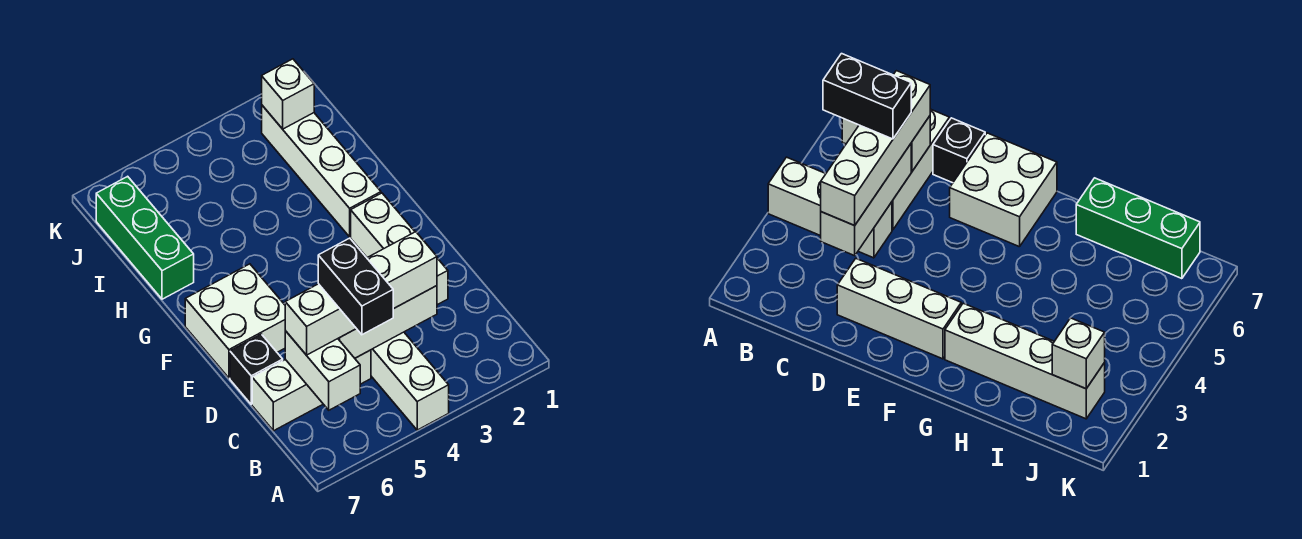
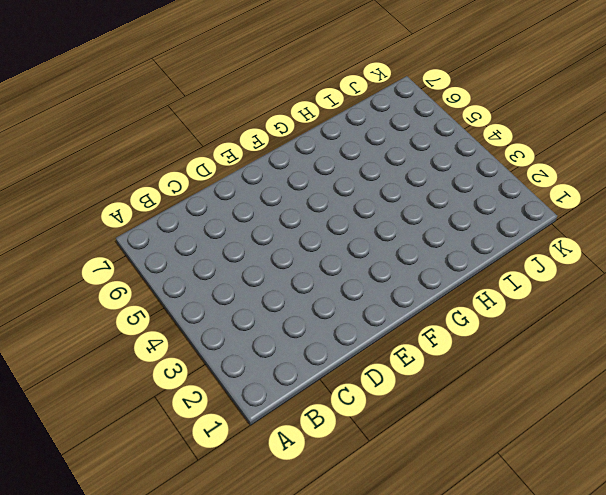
none -> white 1x3 brick [371,332,449,430]
none -> white 1x3 brick [252,350,371,431]
none -> white 1x3 brick [351,193,448,305]

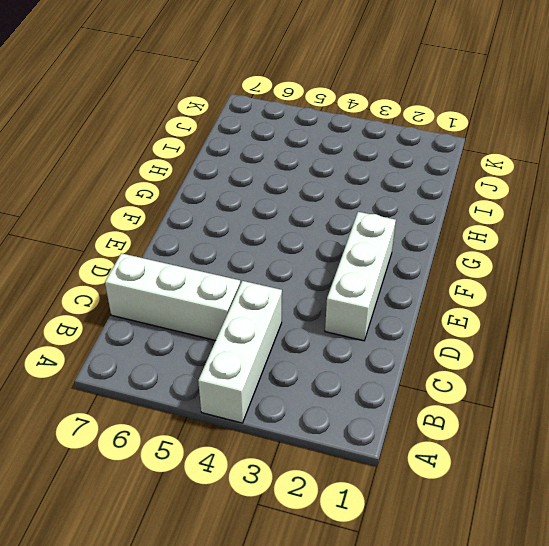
none -> black 1x1 brick [230,334,283,404]
none -> white 2x2 brick [185,264,285,378]
none -> white 1x4 brick [262,105,381,237]

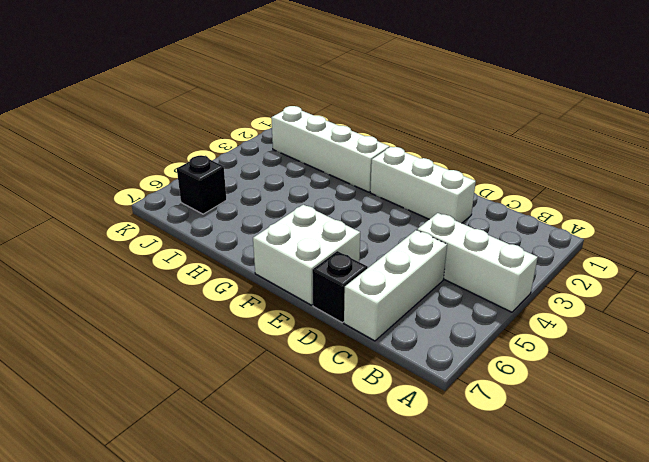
black 1x1 brick [177,156,227,214] -> none
none -> green 1x3 brick [96,176,194,299]
none -> white 1x2 brick [285,331,360,410]
none -> white 1x3 brick [338,286,437,358]

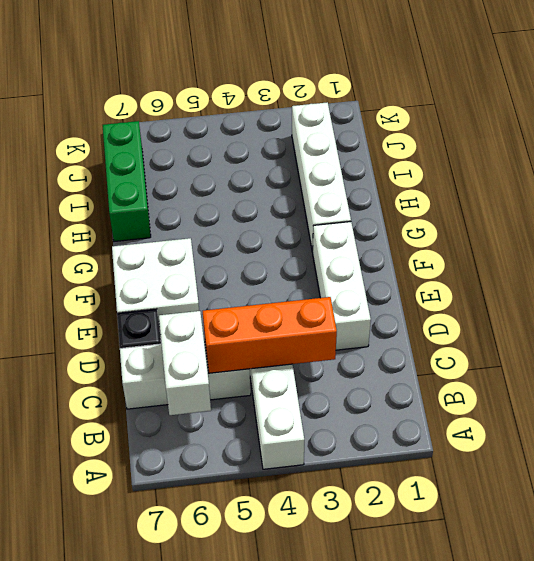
orange 1x3 brick [203,297,337,373] -> white 1x3 brick [338,286,437,358]
none -> white 1x1 brick [262,59,314,129]
none -> white 1x4 brick [285,232,437,355]
none -> black 1x2 brick [318,238,393,335]

